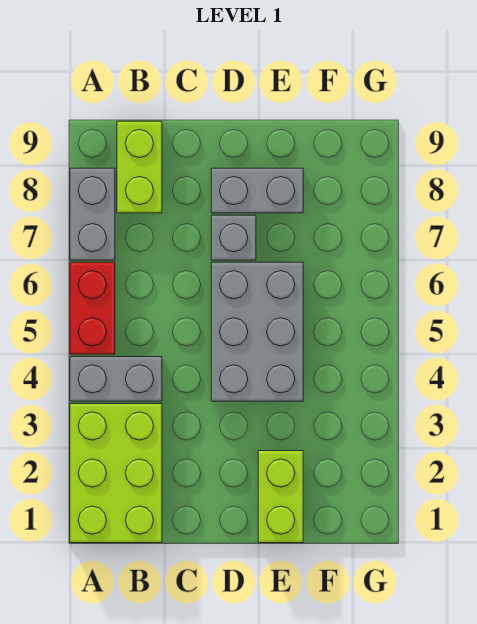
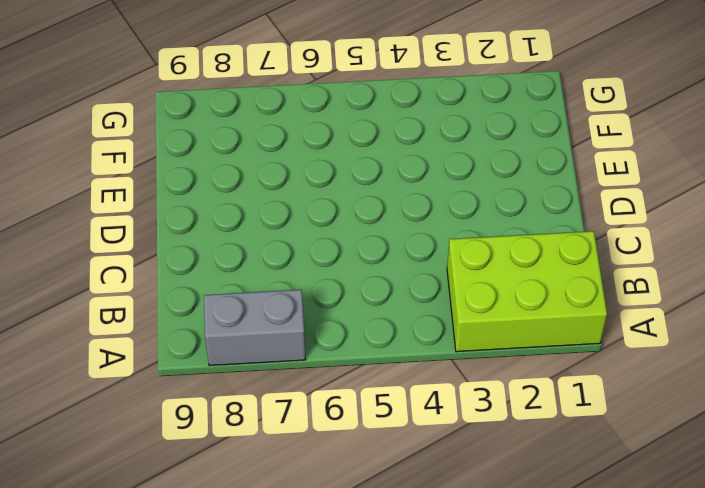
none -> grey 1x2 brick [70,357,162,401]
none -> red 1x2 brick [70,262,115,354]

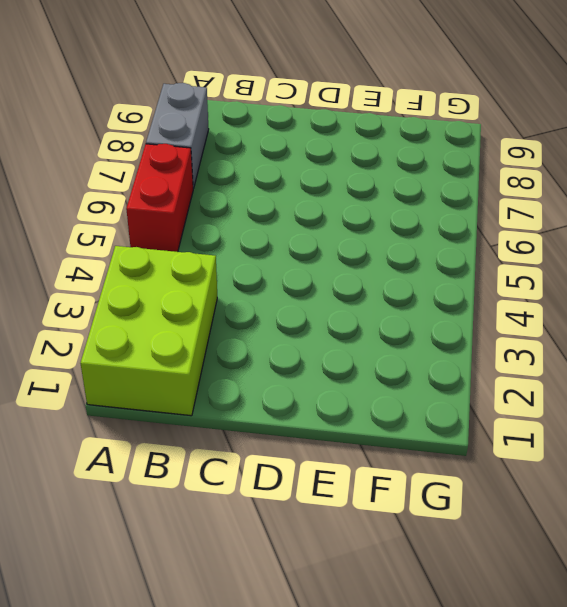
none -> grey 1x2 brick [70,357,162,401]
none -> lime 1x2 brick [117,121,162,213]

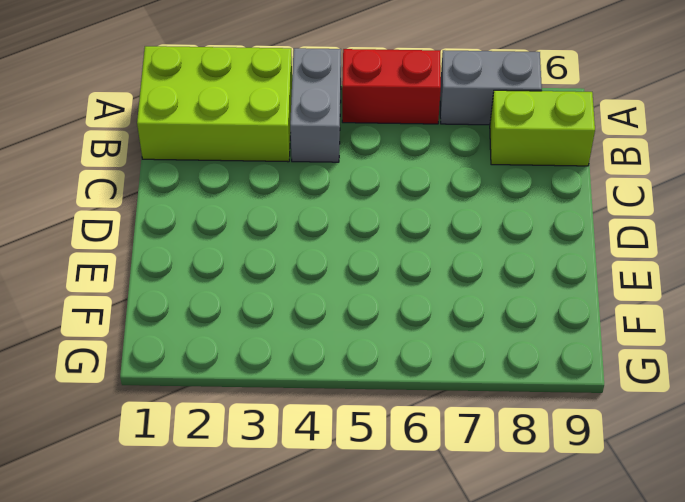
none -> grey 2x3 brick [211,262,303,401]
none -> grey 1x1 brick [211,215,256,260]

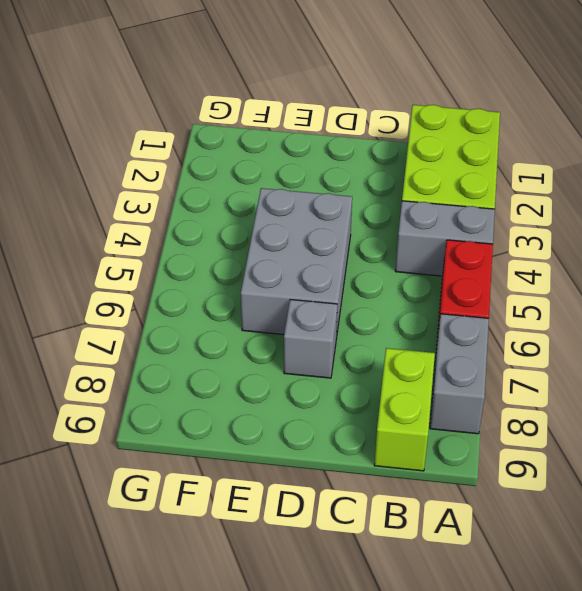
none -> grey 1x2 brick [211,168,303,213]
none -> lime 1x2 brick [258,451,303,543]

